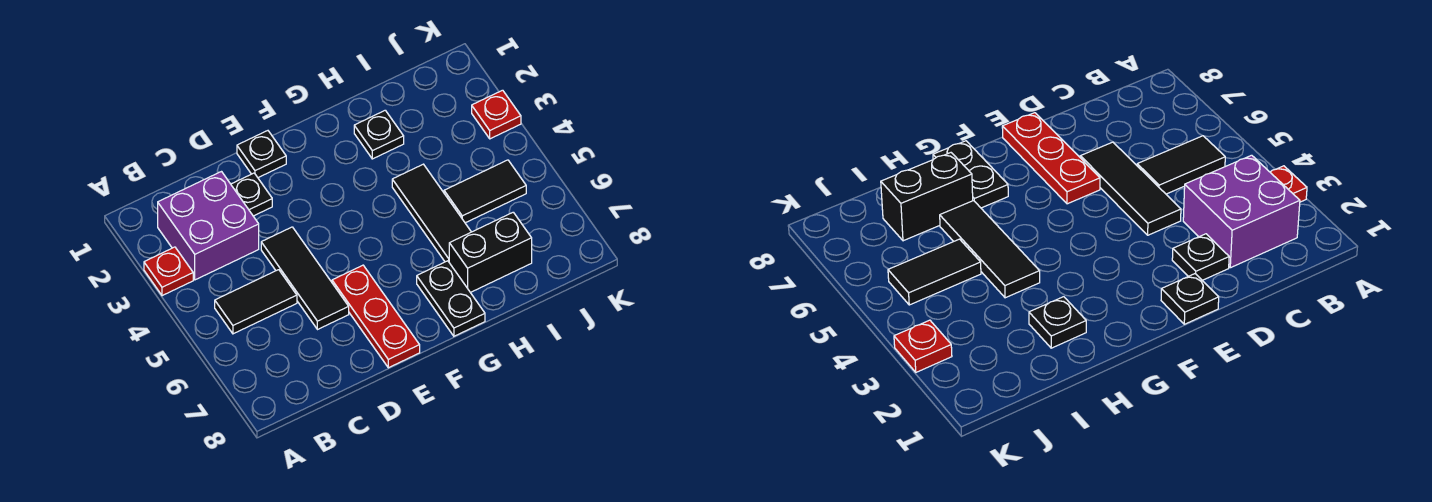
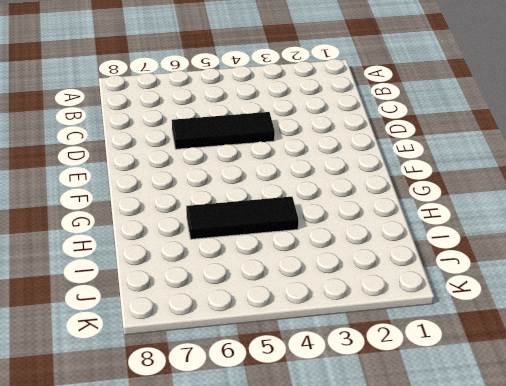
none -> red 1x1 plate [144,247,193,296]
none -> purple 2x2 brick [158,172,259,280]
none -> black 1x2 tile [215,270,297,334]

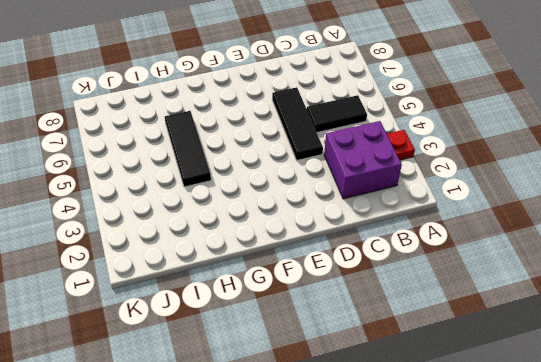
none -> black 1x1 plate [231,173,272,216]
none -> black 1x1 plate [237,131,286,178]
none -> red 1x3 plate [332,265,420,368]

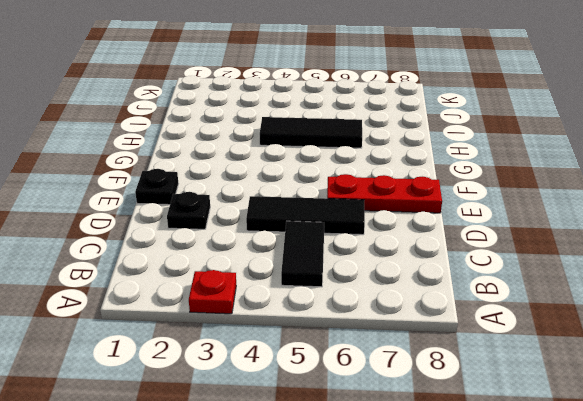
none -> purple 2x2 brick [158,172,259,280]
none -> black 1x2 plate [417,261,485,336]
none -> black 1x1 plate [354,110,404,159]

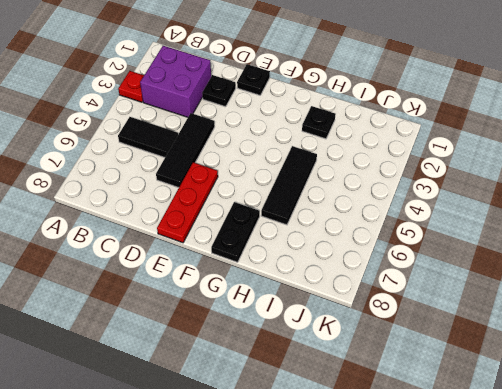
none -> black 1x2 brick [449,212,532,293]
none -> black 1x2 tile [444,160,526,223]
none -> red 1x1 plate [472,90,521,139]

